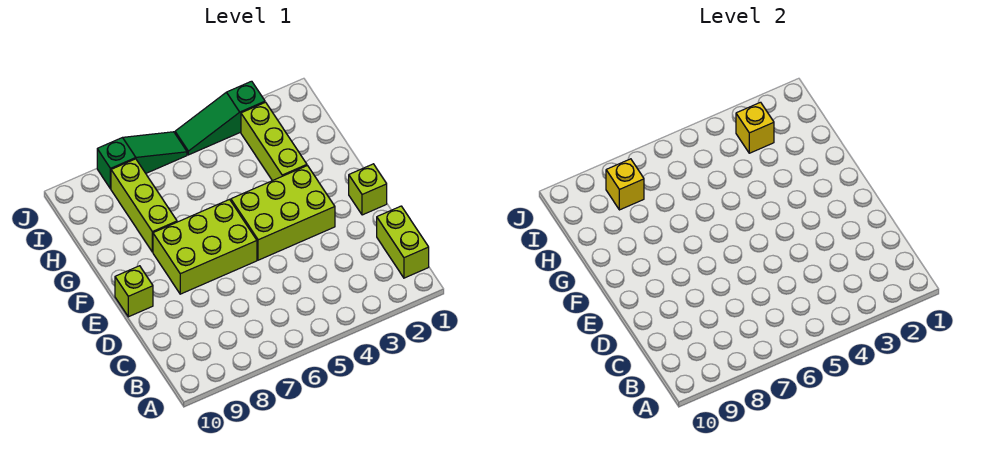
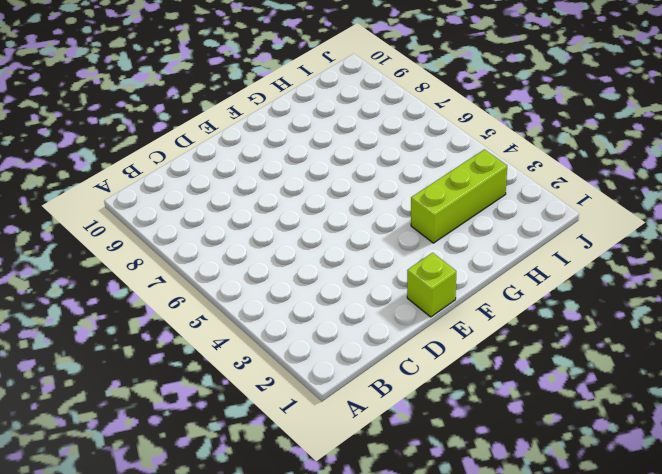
none -> lime 1x2 brick [377,206,429,278]
none -> lime 2x3 brick [231,166,335,260]

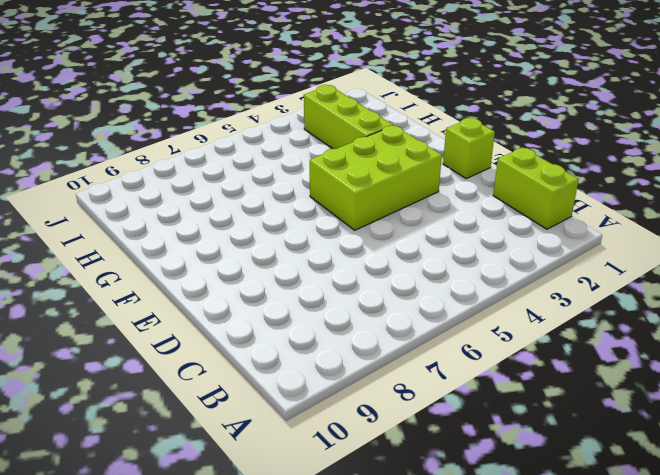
none -> lime 2x3 brick [153,200,257,294]
none -> lime 1x1 brick [115,266,153,317]

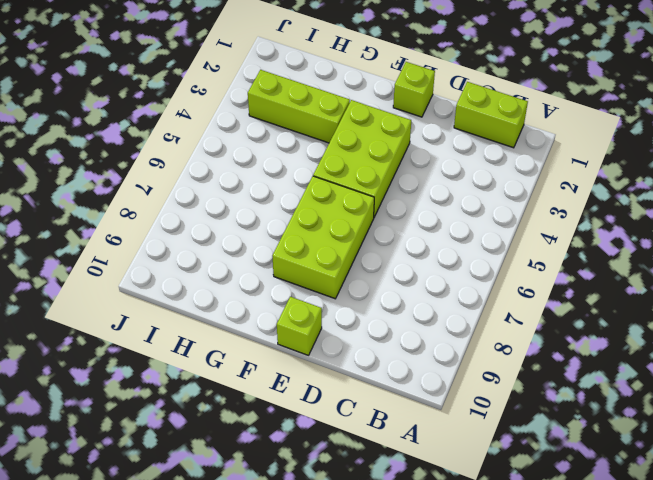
none -> lime 1x3 brick [111,159,177,252]
none -> green 1x3 slope [175,81,265,155]

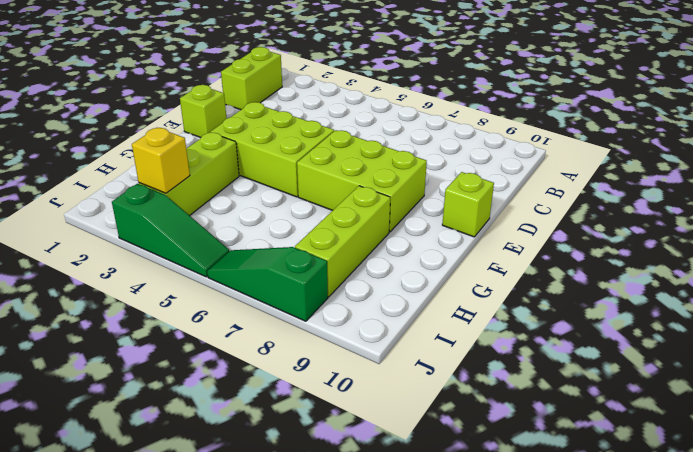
none -> yellow 1x1 brick [606,159,644,210]

